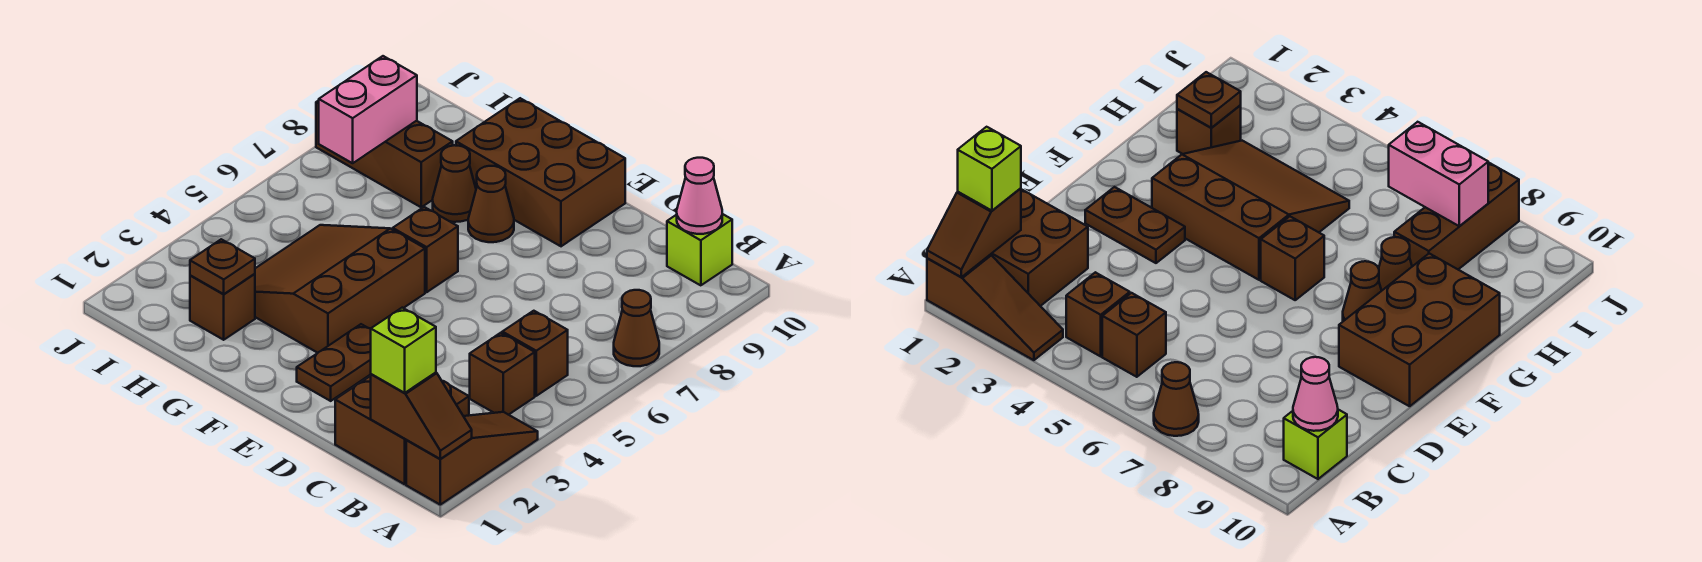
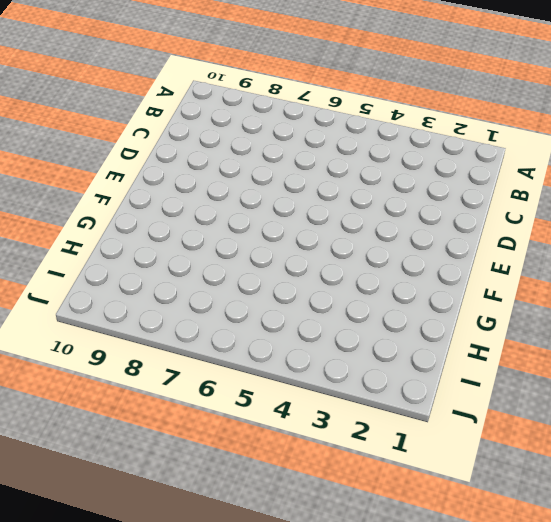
none -> brown 1x3 slope [406,412,538,505]
none -> brown 1x1 cone [614,290,659,366]
none -> brown 2x2 brick [335,376,469,484]

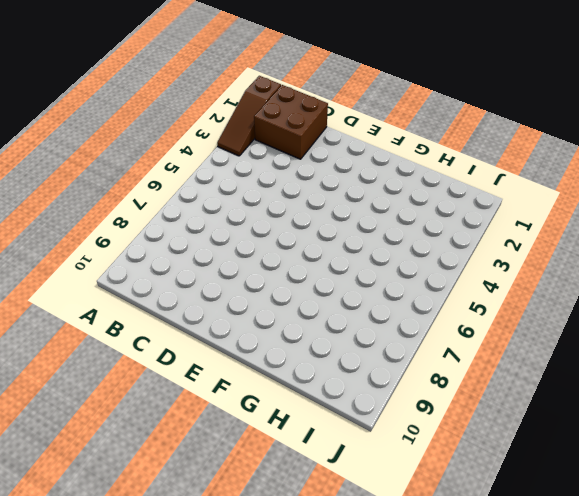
none -> brown 1x1 cone [614,290,659,366]
none -> brown 1x1 brick [470,333,535,415]
none -> brown 1x1 brick [502,311,568,396]

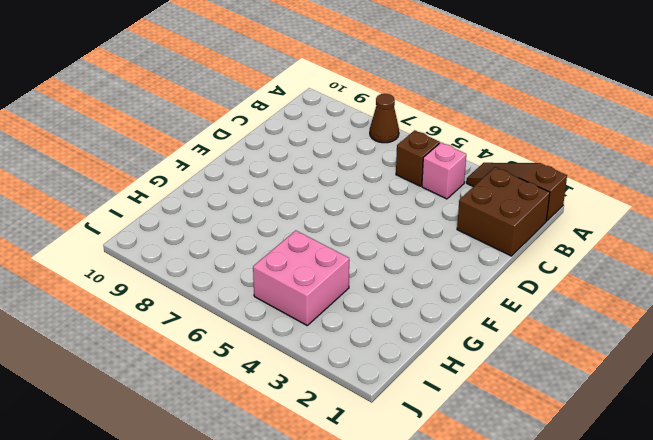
pink 1x1 brick [422,143,466,199] -> brown 1x1 brick [470,333,535,415]
pink 2x2 brick [253,231,349,325] -> brown 3x3 slope [255,225,425,353]
none -> lime 1x1 brick [667,214,732,285]
none -> brown 1x2 plate [297,324,371,401]
none -> brown 2x3 brick [456,98,625,246]

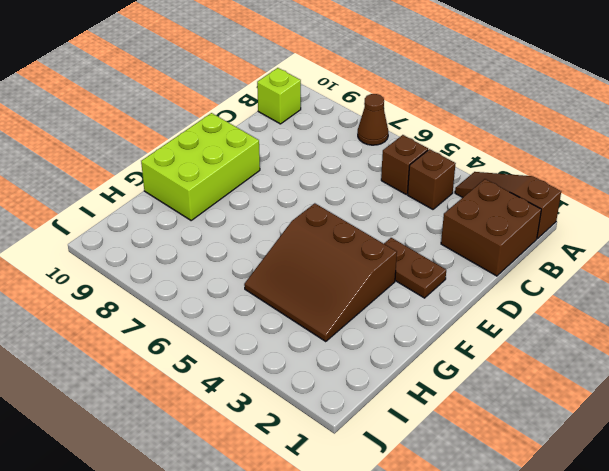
lime 2x3 brick [141,113,260,220] -> brown 2x3 brick [456,98,625,246]
none -> brown 1x1 brick [393,207,458,292]
none -> brown 1x1 cone [468,166,514,242]
none -> brown 1x1 cone [433,145,476,222]

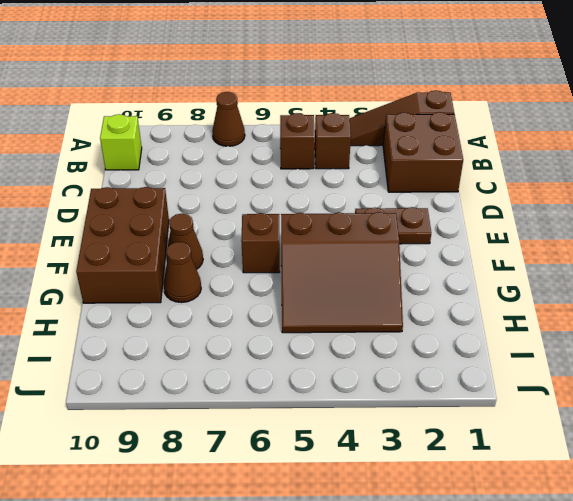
none -> brown 1x1 brick [190,274,255,340]
none -> brown 1x3 brick [316,100,453,207]
none -> brown 1x2 slope [371,373,472,459]

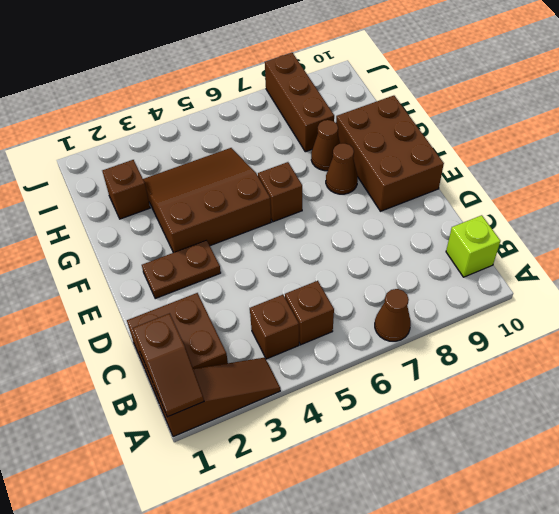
none -> pink 1x1 cone [677,158,722,234]
none -> brown 1x1 plate [190,239,255,294]
none -> pink 1x2 brick [319,56,417,163]

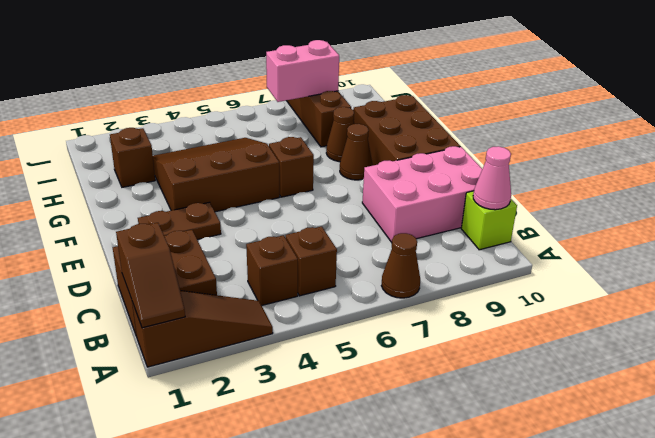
pink 2x3 brick [362,146,482,242] -> none
none -> brown 1x1 plate [190,239,255,294]
none -> lime 1x1 brick [371,308,436,393]

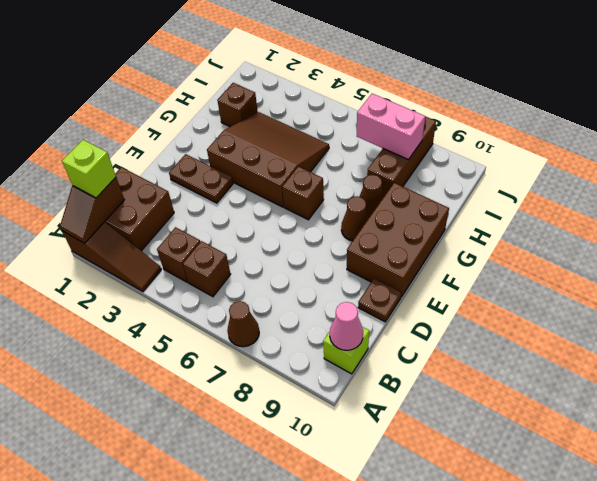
brown 1x1 plate [358,279,401,322] -> brown 1x1 plate moved to [190,239,255,294]

